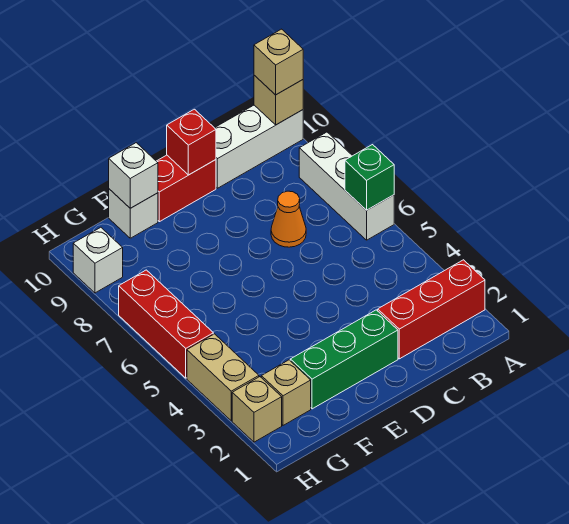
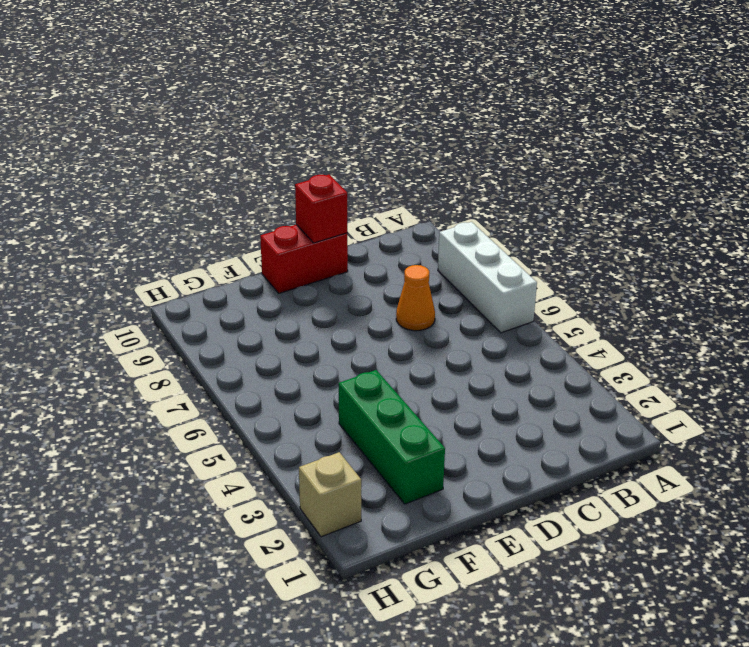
green 1x3 brick [339,370,445,504] -> green 1x3 brick turned to [290,310,398,409]
none -> red 1x3 brick [378,260,485,359]
none -> white 1x3 brick [215,105,303,188]
none -> white 1x1 brick [109,189,158,238]

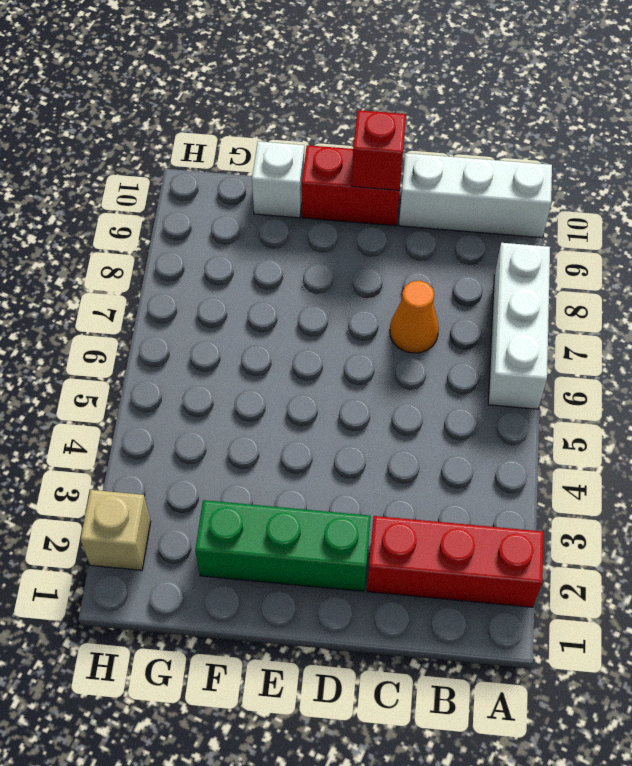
none -> tan 1x1 brick [261,360,311,425]
none -> tan 1x2 brick [187,334,259,421]
none -> red 1x3 brick [119,270,213,378]

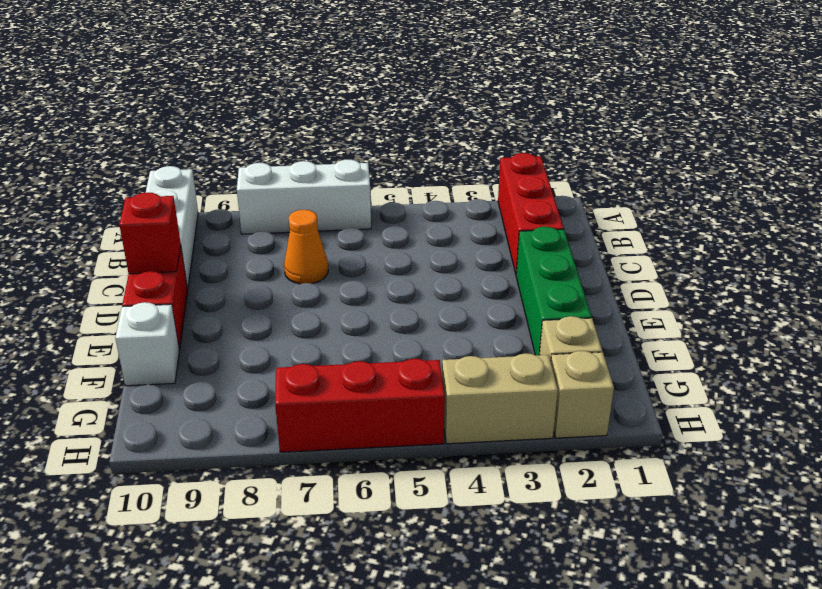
none -> white 1x1 brick [73,227,123,293]
none -> green 1x1 brick [345,145,394,210]
none -> tan 1x1 brick [254,75,303,125]

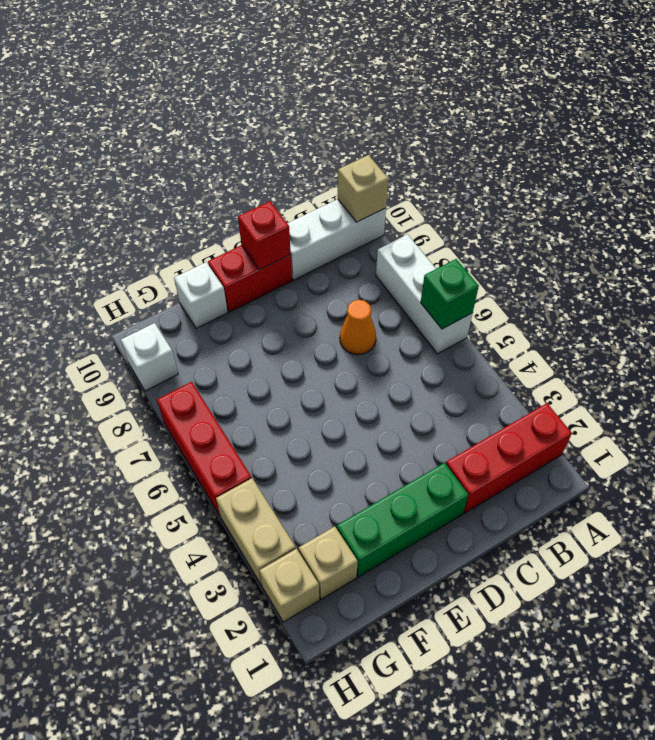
none -> white 1x1 brick [109,143,158,208]
none -> tan 1x1 brick [254,29,303,95]

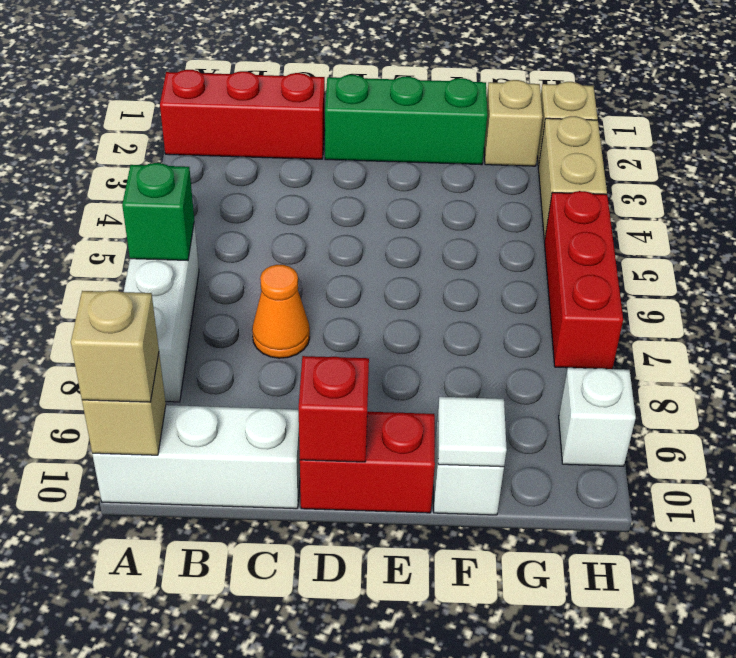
white 1x1 tile [438,397,507,467] -> white 1x1 brick [109,143,158,208]

